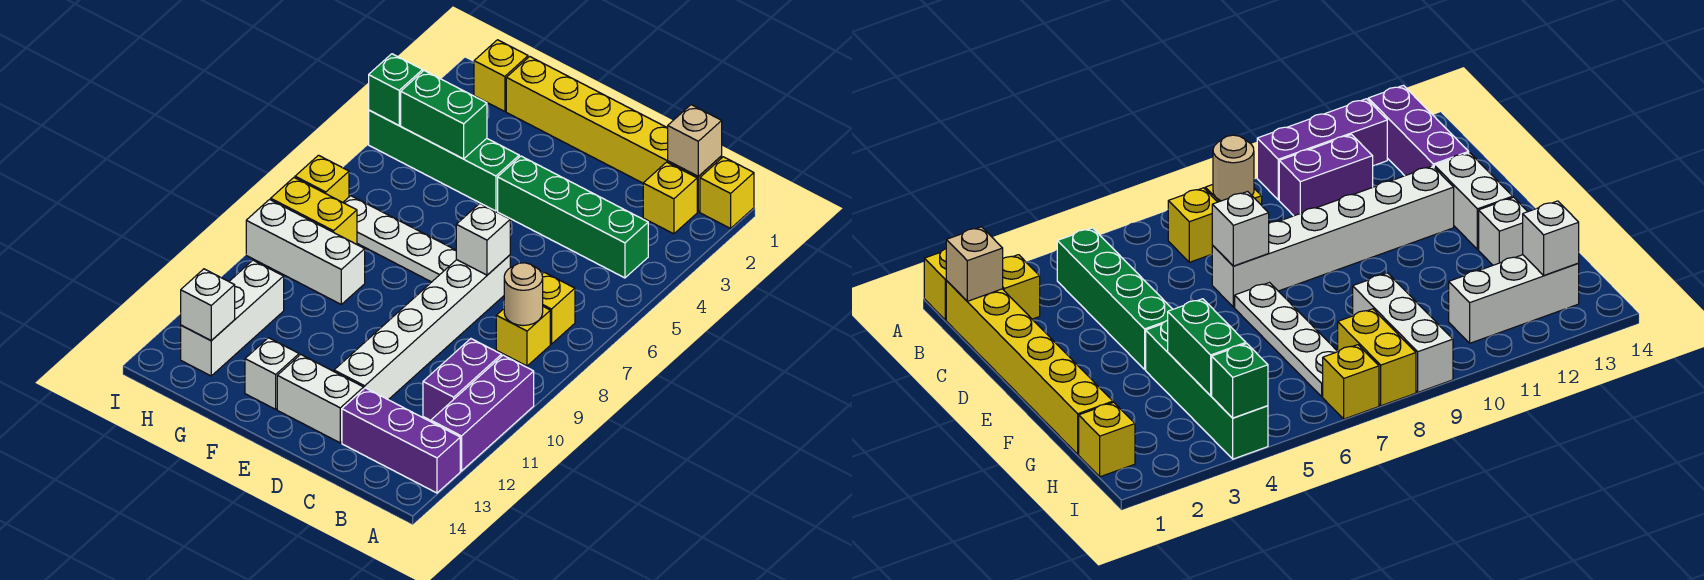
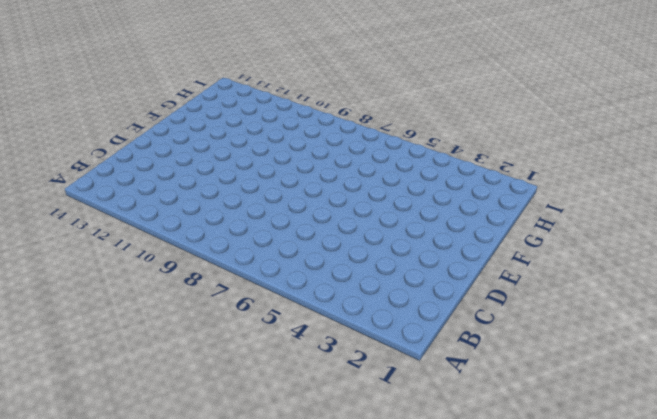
none -> yellow 1x1 brick [700,157,754,228]
none -> purple 1x3 brick [431,355,534,471]
none -> purple 1x3 brick [342,388,460,493]

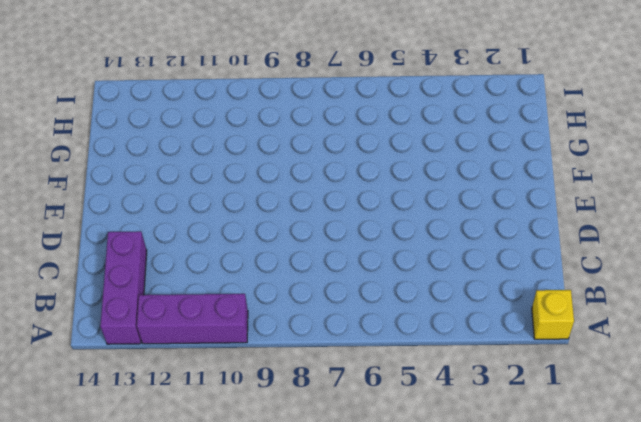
none -> yellow 1x6 brick [506,57,722,212]
none -> yellow 1x1 brick [643,162,697,234]
none -> green 1x4 brick [498,156,648,278]

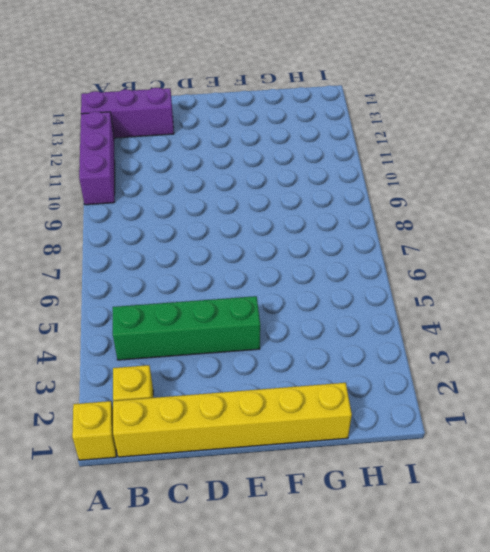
none -> yellow 1x1 brick [542,272,575,344]
none -> yellow 1x1 brick [496,307,550,366]
none -> purple 1x2 brick [423,339,502,420]

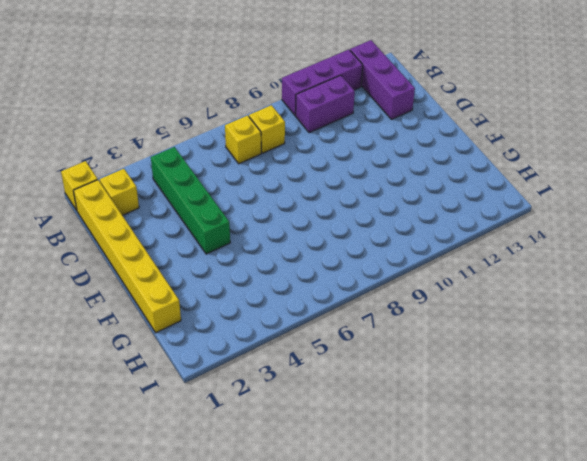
none -> white 1x6 brick [334,255,510,400]
none -> white 1x2 brick [277,354,364,443]
none -> white 1x4 plate [343,196,457,282]

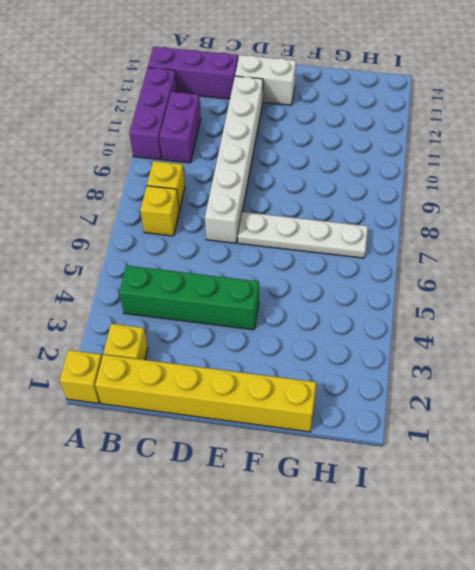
none -> green 1x4 brick [369,110,519,211]
none -> white 1x1 brick [245,338,299,409]
none -> white 1x3 brick [246,199,365,304]

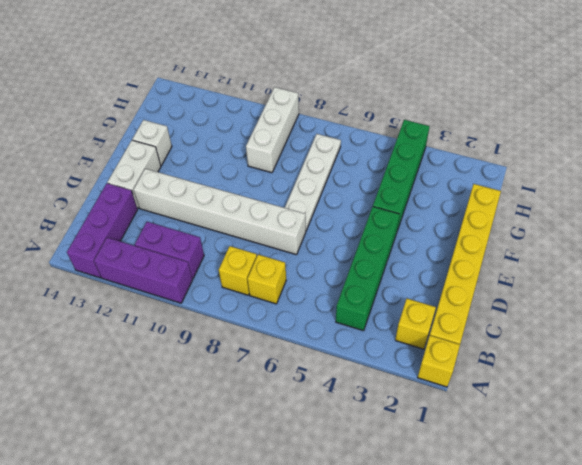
none -> yellow 1x1 brick [474,40,528,111]
none -> yellow 1x2 brick [271,178,357,244]
none -> white 1x3 brick [181,260,284,376]

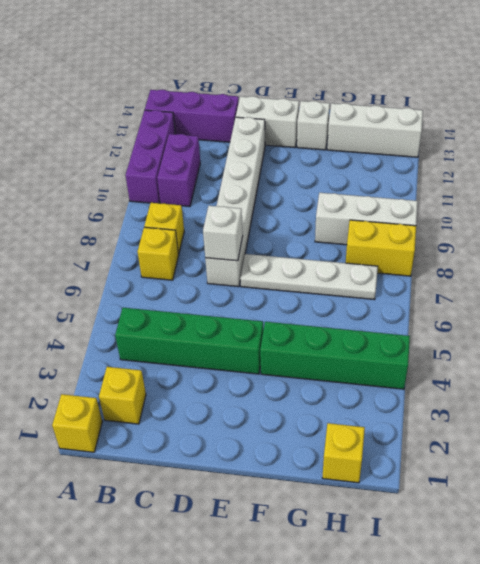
white 1x3 brick [327,103,423,157] -> white 1x3 brick turned to [181,260,284,376]
none -> yellow 1x6 brick [506,57,722,212]
none -> yellow 1x1 brick [295,155,349,202]
none -> tan 1x1 brick [668,105,722,176]

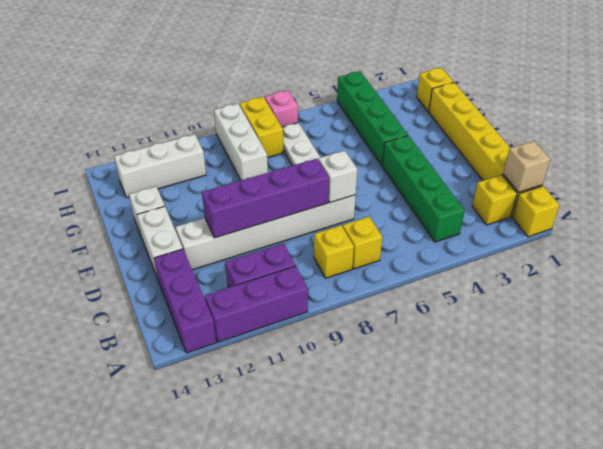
purple 1x4 brick [202,159,329,238] -> none
pink 1x1 brick [265,90,298,127] -> yellow 1x1 brick [295,155,349,202]
none -> tan 1x1 round brick [504,263,543,326]
none -> green 1x2 brick [401,71,487,159]
none -> white 1x1 brick [181,269,235,341]

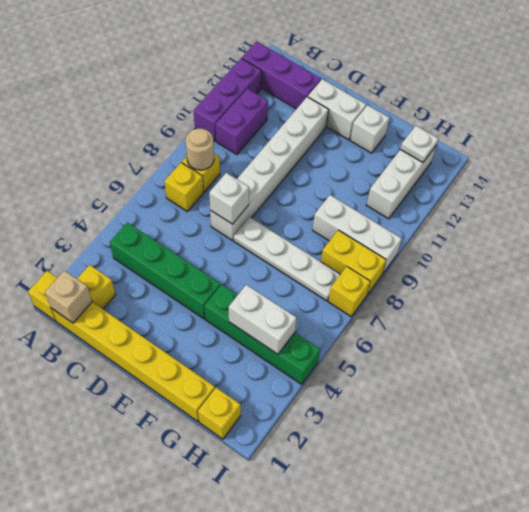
white 1x2 brick [229,285,297,354] -> green 1x2 brick [401,71,487,159]
white 1x1 plate [400,126,438,162] -> white 1x1 brick [181,269,235,341]
none -> green 1x1 brick [369,54,423,125]

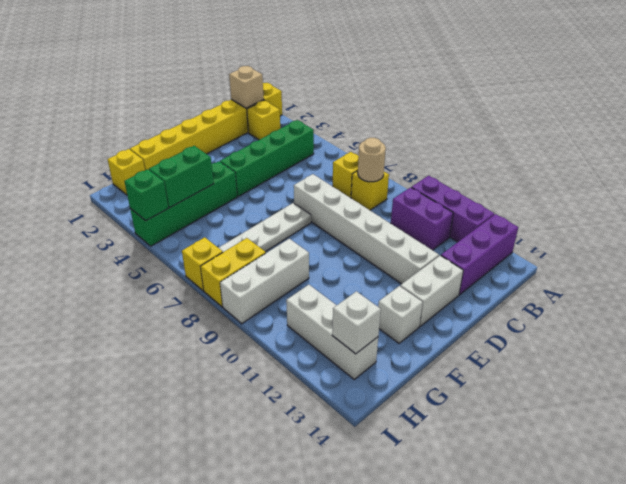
none -> white 1x1 brick [456,204,510,275]

